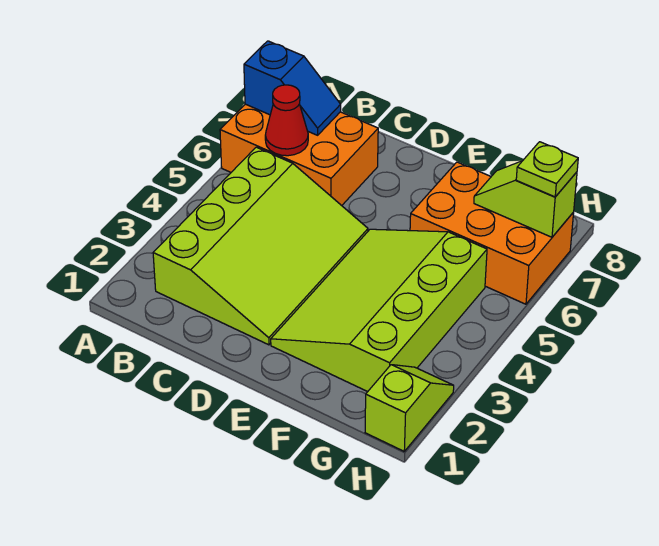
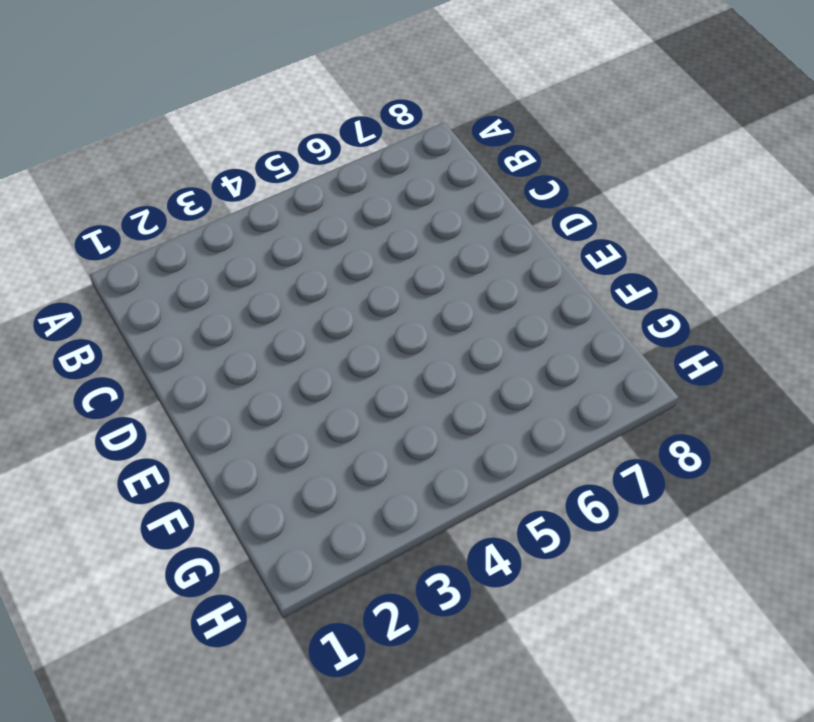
none -> orange 2x3 brick [220,104,378,206]
none -> lime 3x4 slope [153,147,368,345]

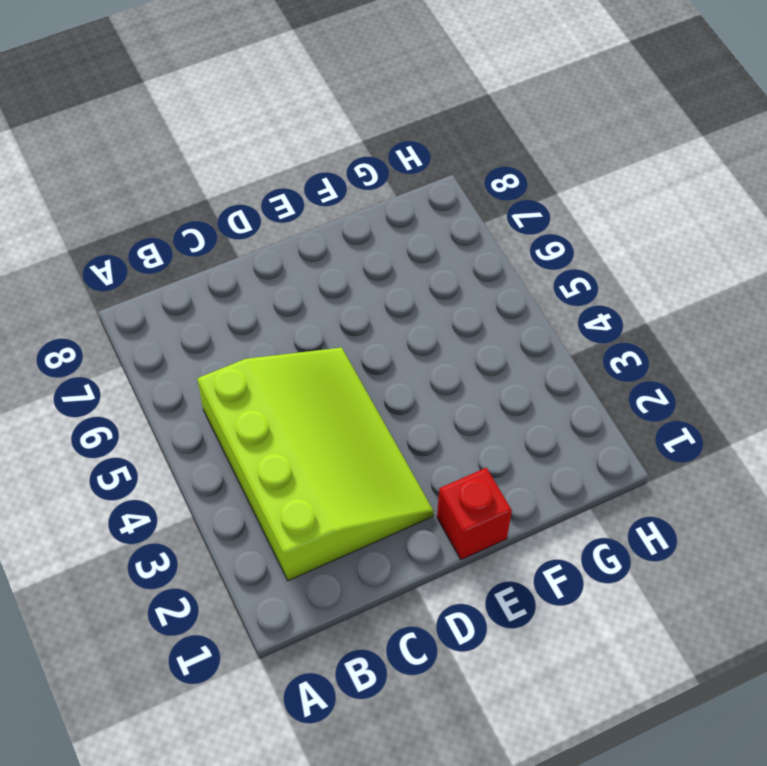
red 1x1 brick [437,468,512,560] -> none
none -> orange 2x3 brick [220,104,378,206]
none -> lime 3x4 slope [271,229,487,392]

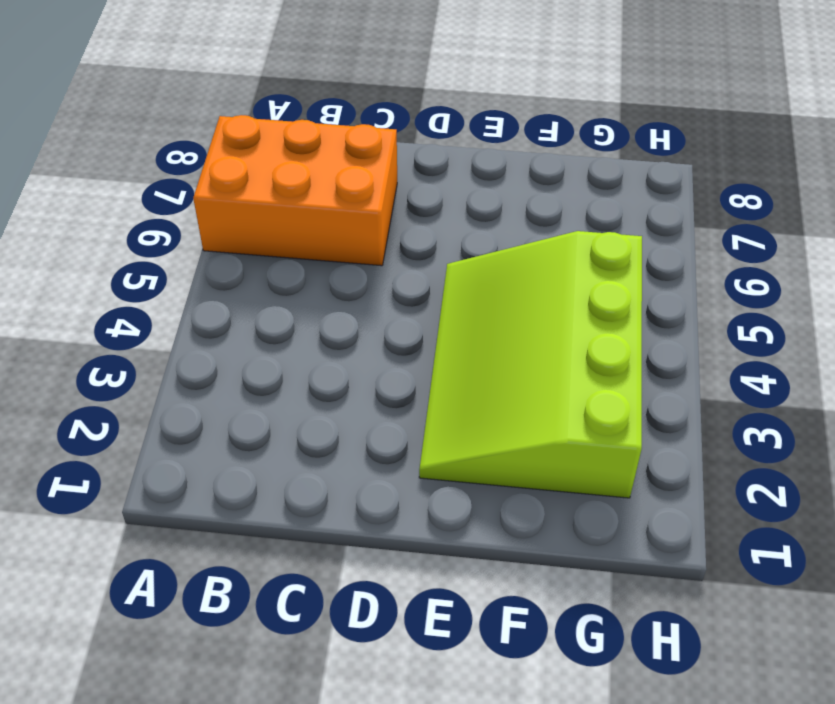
none -> lime 3x4 slope [153,147,368,345]
none -> orange 2x3 brick [410,162,574,304]

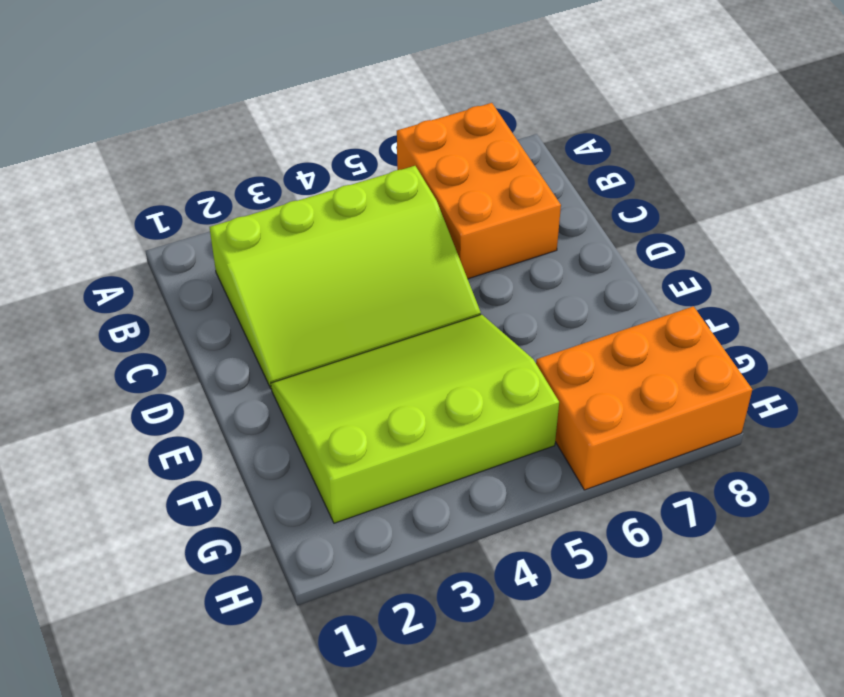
orange 2x3 brick [536,306,752,490] -> orange 2x3 brick turned to [410,162,574,304]
none -> lime 1x2 slope [365,365,454,451]
none -> blue 1x2 slope [244,41,341,135]

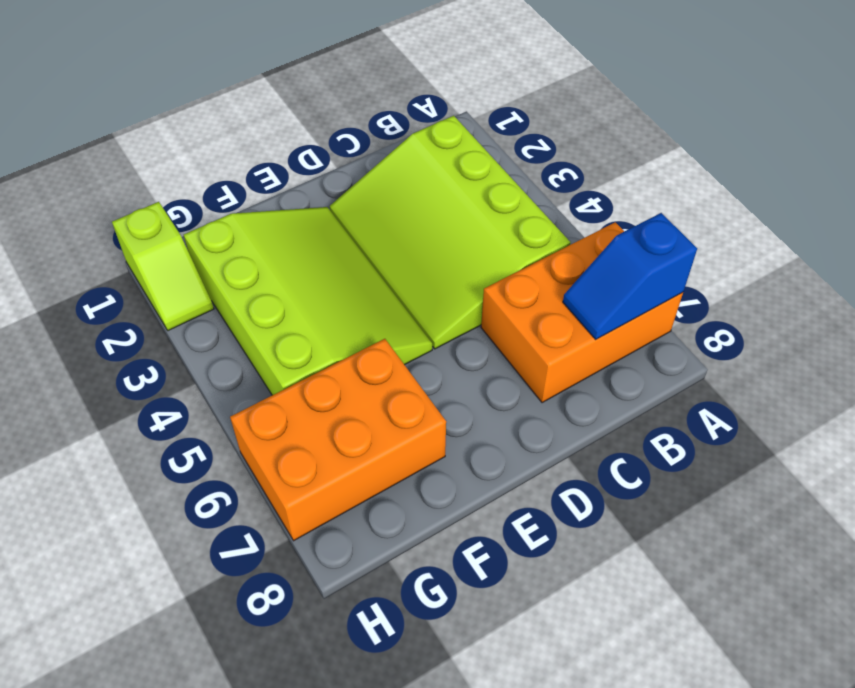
none -> red 1x1 cone [265,85,308,156]
none -> lime 1x2 slope [474,161,577,237]

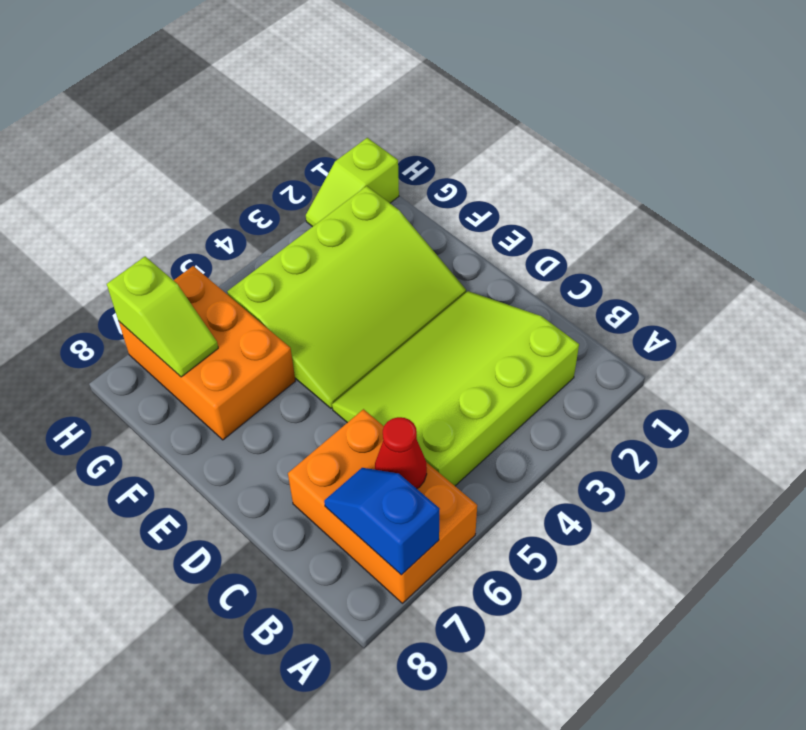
none -> lime 1x1 plate [516,142,578,197]

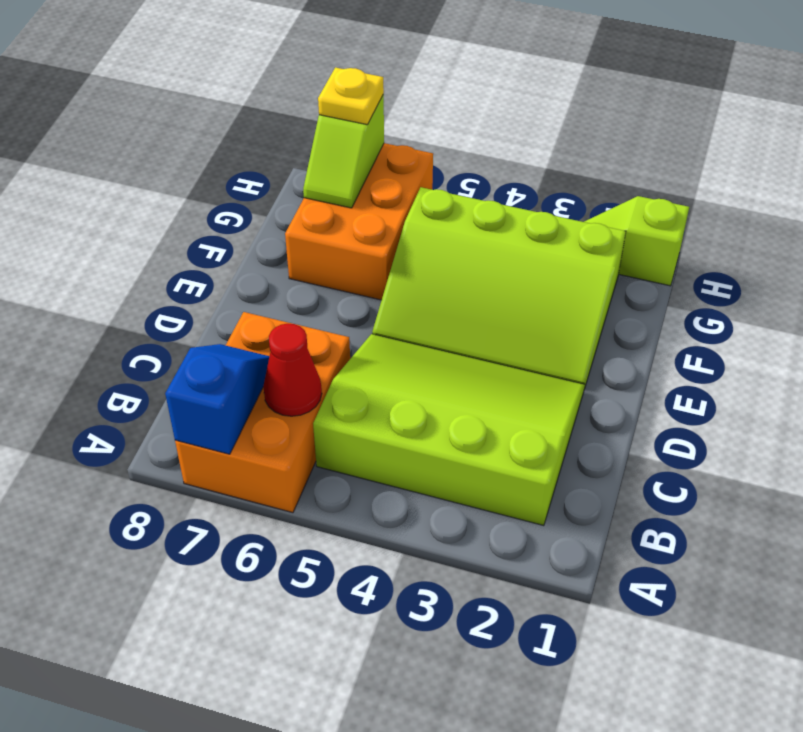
yellow 1x1 plate [318,67,384,125] -> lime 1x1 plate [516,142,578,197]

